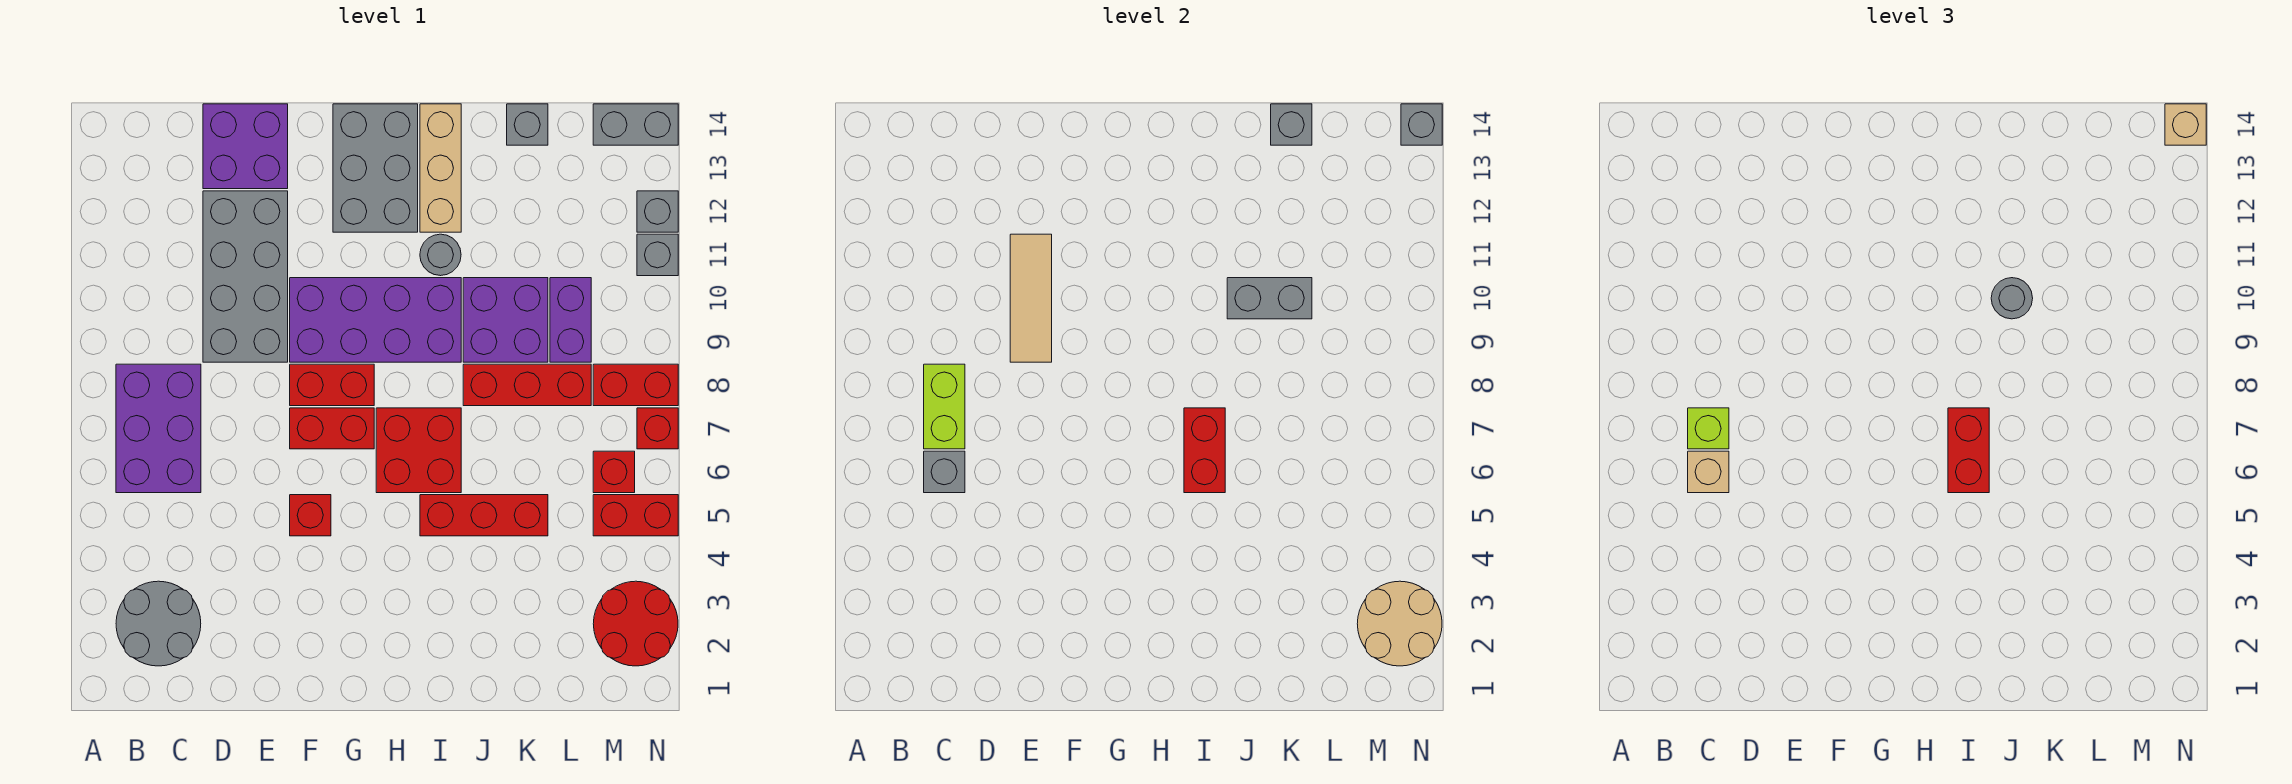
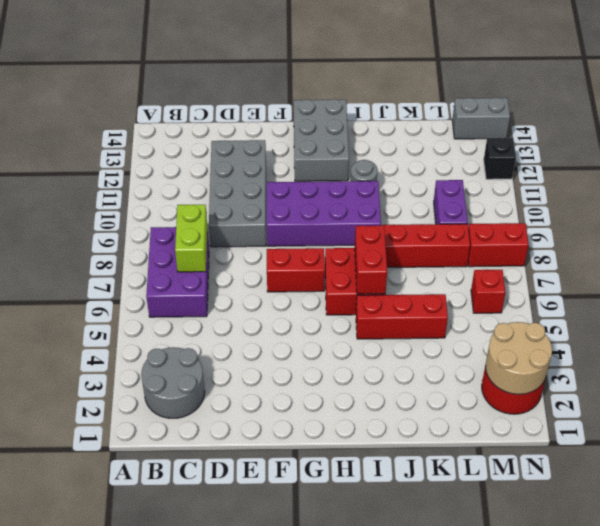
black 1x1 brick [484,137,516,179] -> grey 1x1 brick [637,191,678,232]
none -> purple 2x2 brick [203,104,288,189]
none -> red 1x1 brick [290,495,331,536]
none -> red 1x2 brick [290,364,374,406]
none -> tan 1x3 brick [420,104,461,232]

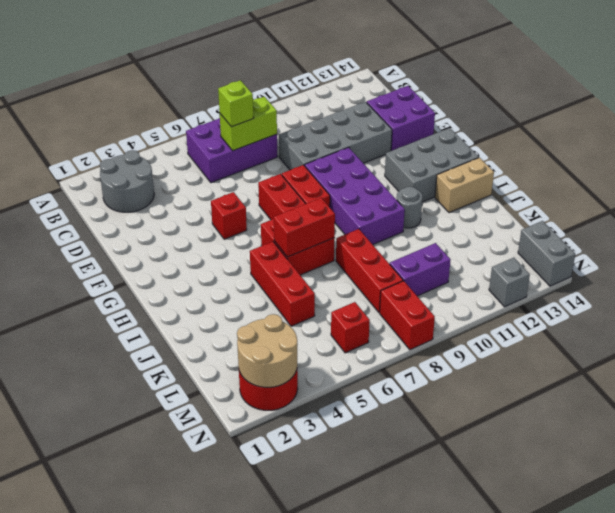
tan 1x2 brick [435,158,494,213] -> tan 1x3 brick [420,104,461,232]
none -> purple 2x2 brick [463,278,548,362]
none -> grey 1x1 brick [507,104,548,145]
none -> red 1x2 brick [593,495,678,536]
none -> red 1x1 brick [637,408,678,449]

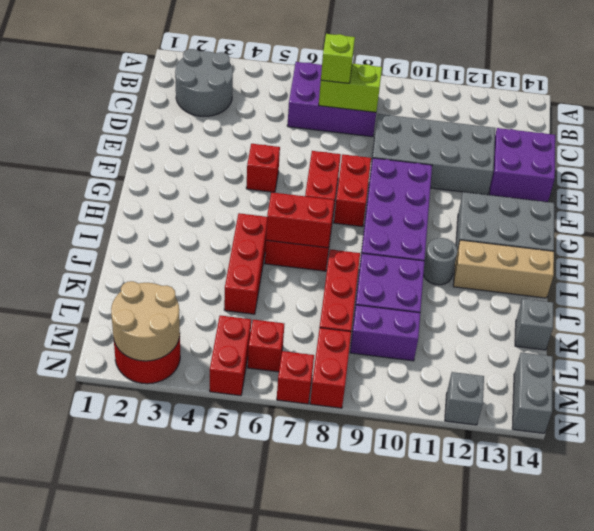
none -> grey 1x1 brick [637,234,678,276]
none -> grey 1x1 brick [924,451,965,493]
none -> tan 1x3 tile [1010,234,1052,362]
none -> grey 1x2 brick [1227,278,1312,319]

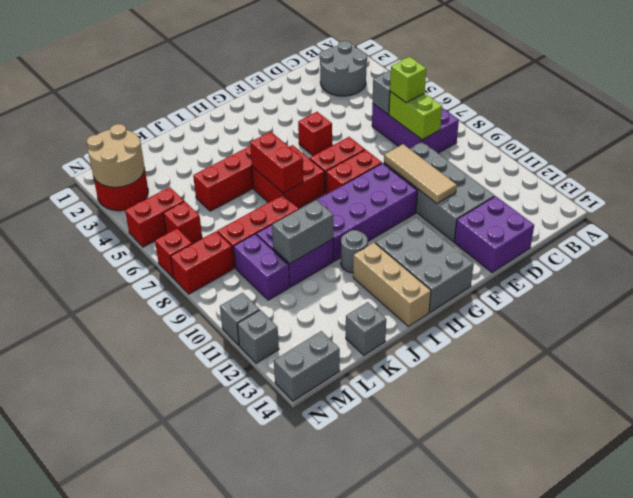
none -> grey 1x1 brick [1271,104,1312,145]
none -> grey 1x1 brick [1401,104,1442,145]
none -> tan 1x1 brick [1688,451,1729,493]
none -> red 1x2 brick [1948,408,1989,493]

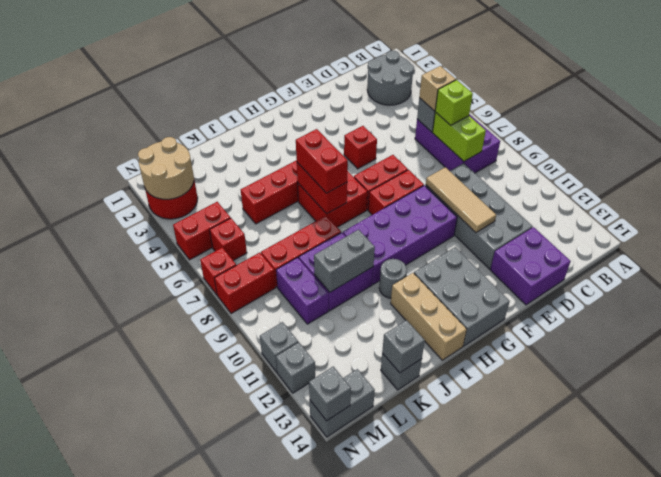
none -> grey 1x1 round brick [1991,278,2033,319]
none -> tan 1x1 brick [2165,104,2206,145]

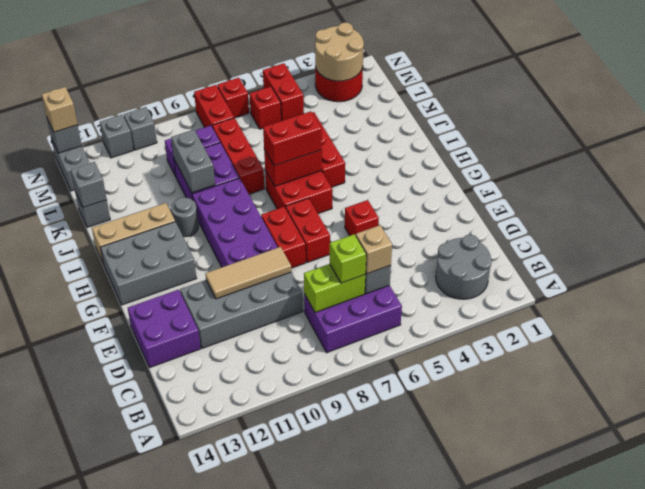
none -> grey 1x1 round brick [1991,278,2033,319]

